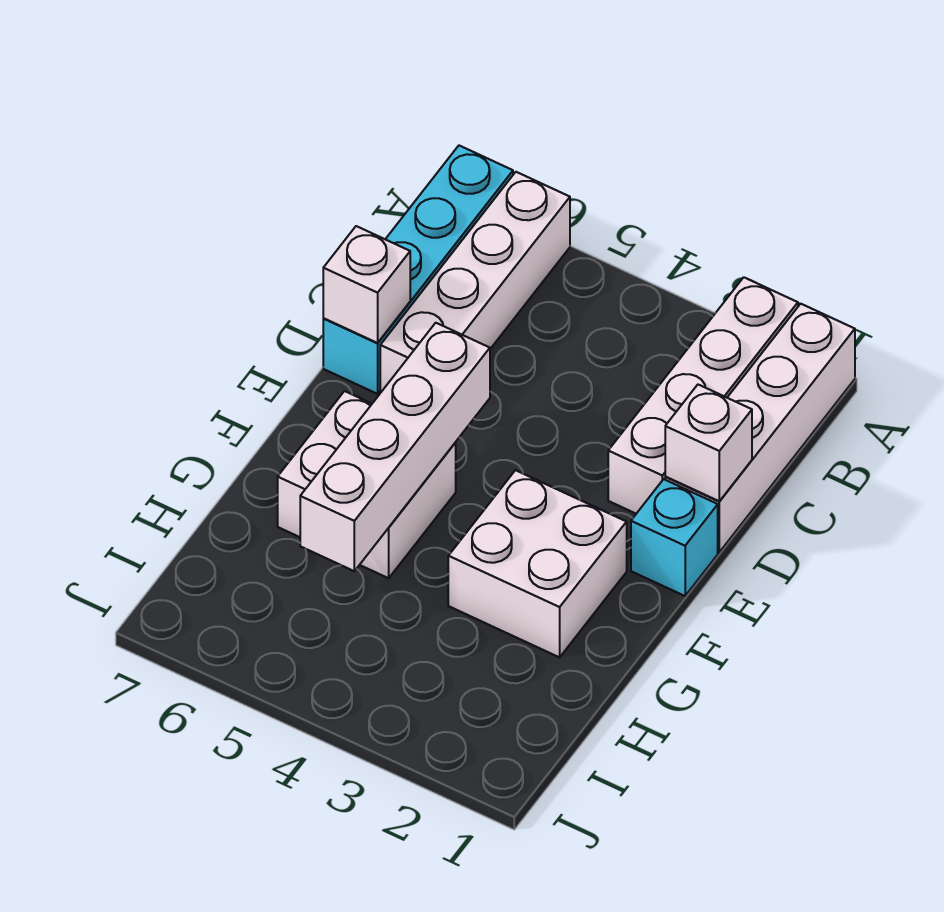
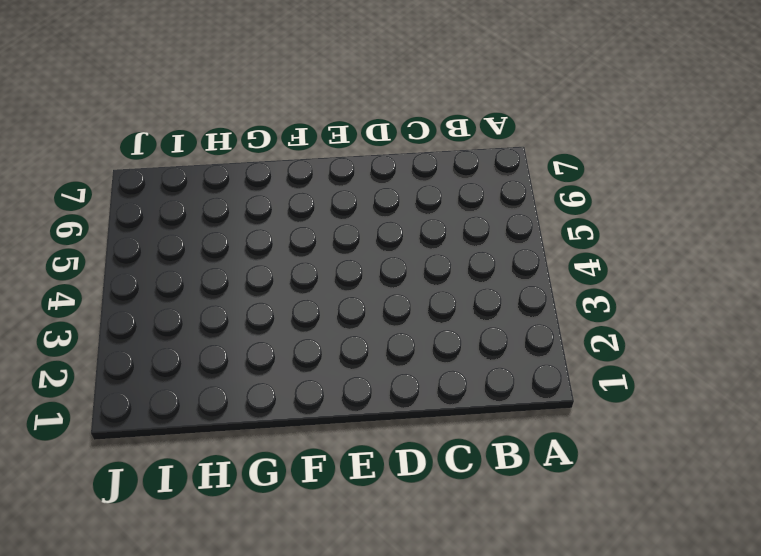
none -> white 1x4 brick [665,304,855,552]
none -> white 1x4 brick [608,277,798,514]

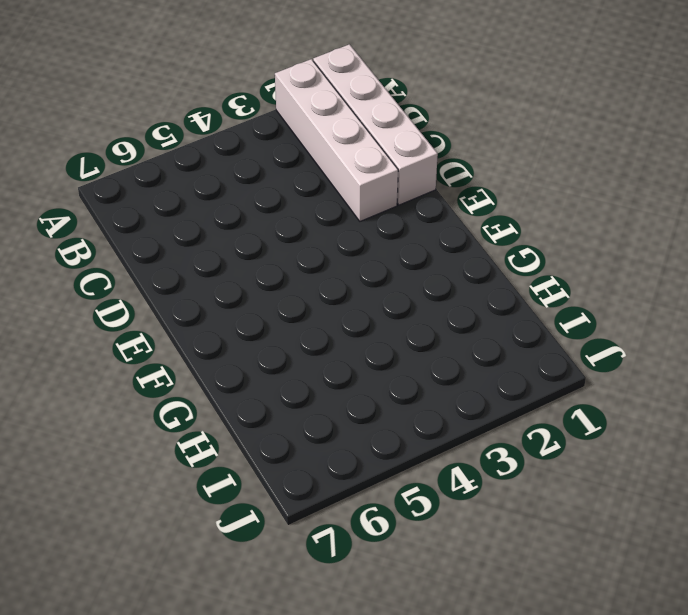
none -> white 1x4 brick [380,172,570,393]
none -> cyan 1x4 brick [323,146,513,394]

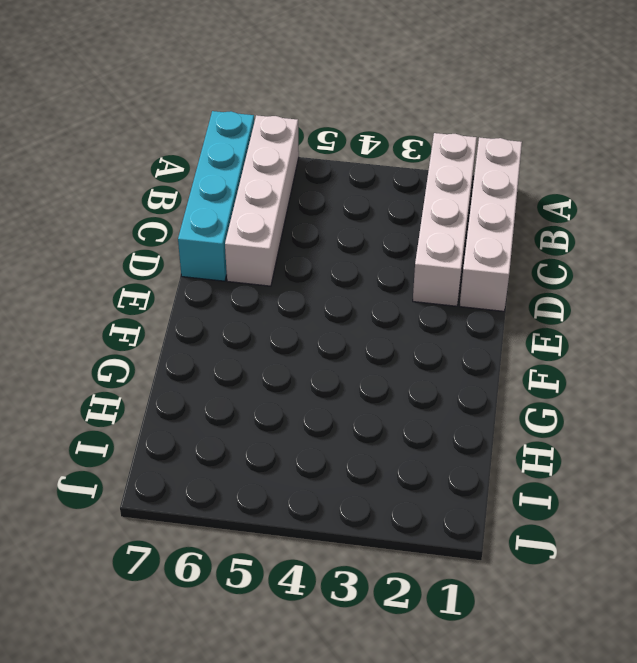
none -> cyan 1x1 brick [631,479,718,596]
none -> white 2x2 brick [448,470,627,657]

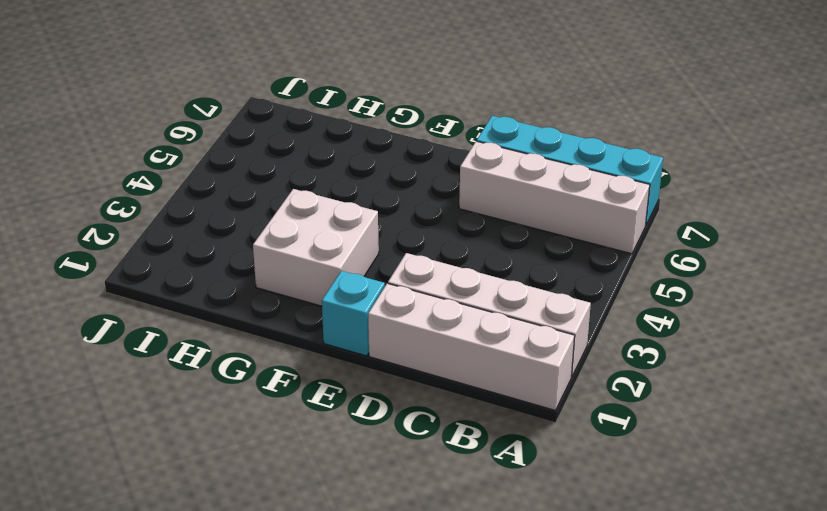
none -> white 2x2 brick [278,391,456,578]
none -> white 1x1 brick [665,385,752,501]

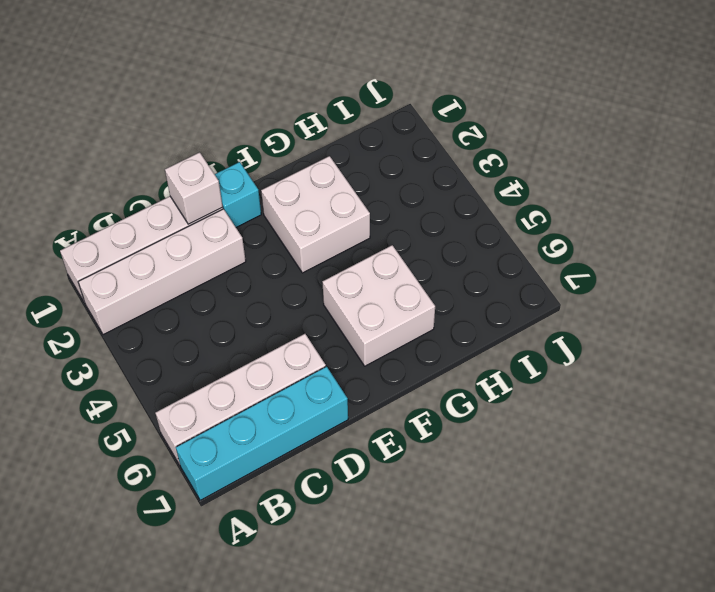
none -> white 1x1 brick [323,226,410,343]
none -> white 1x4 brick [300,323,490,571]

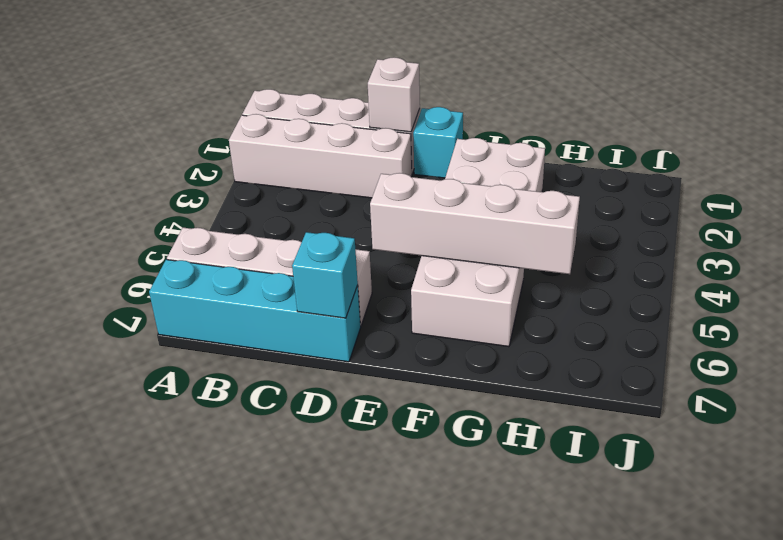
cyan 1x1 brick [292,232,358,318] -> white 1x1 brick [323,226,410,343]

